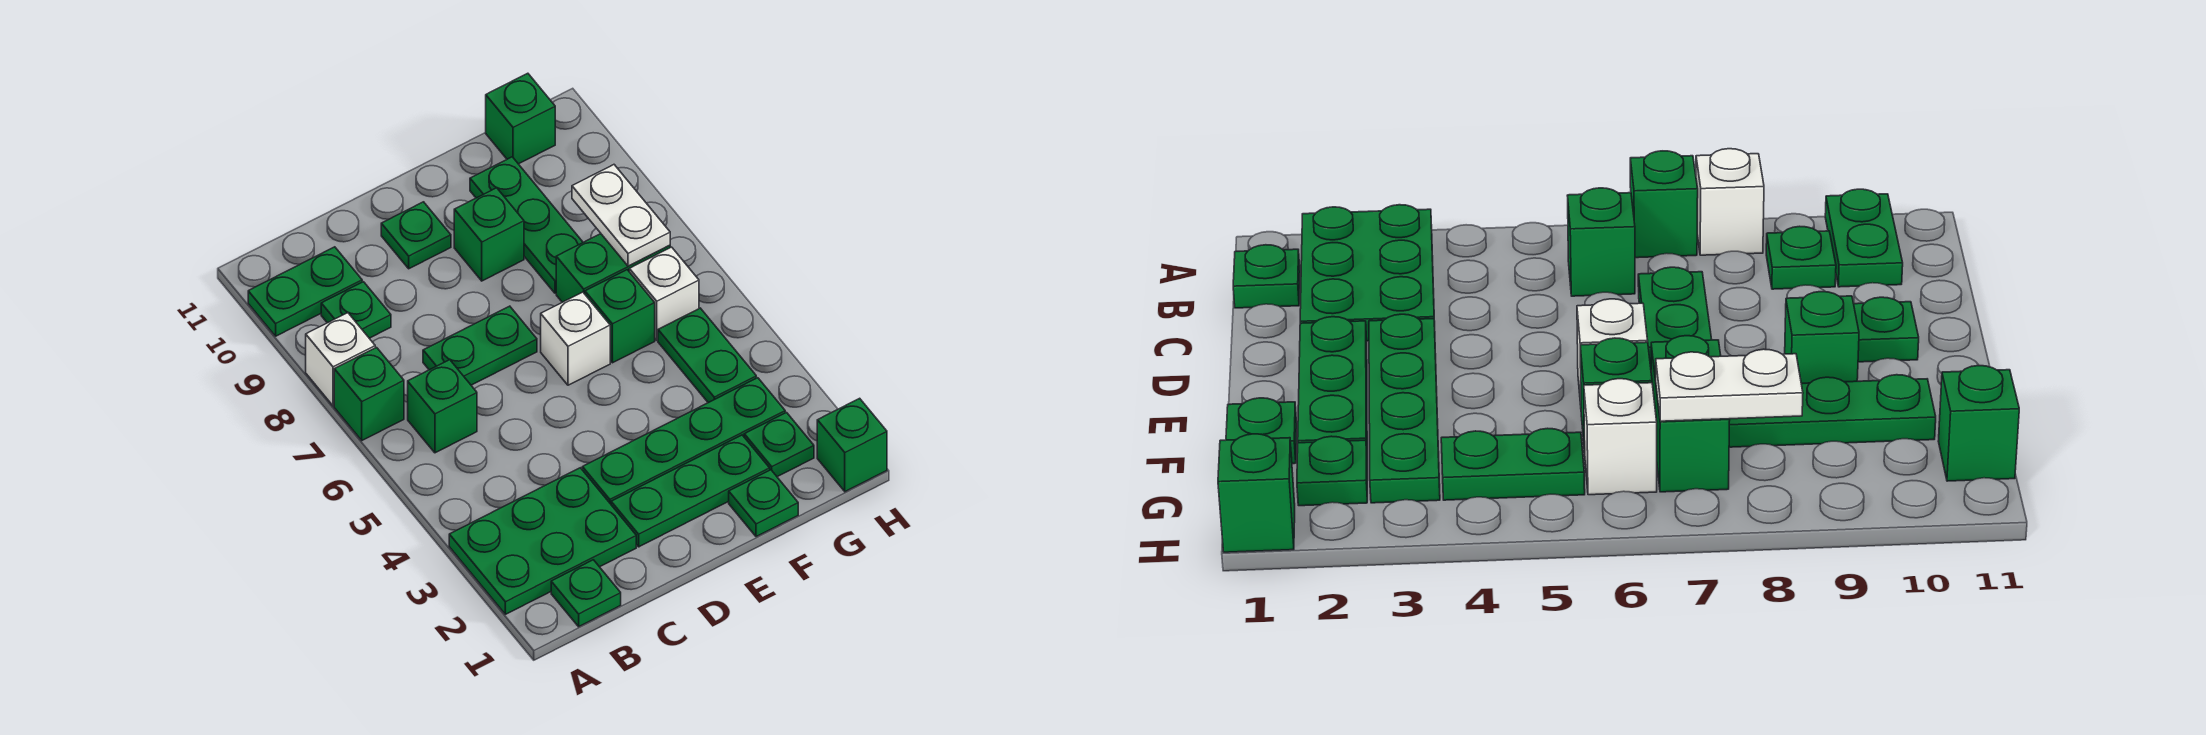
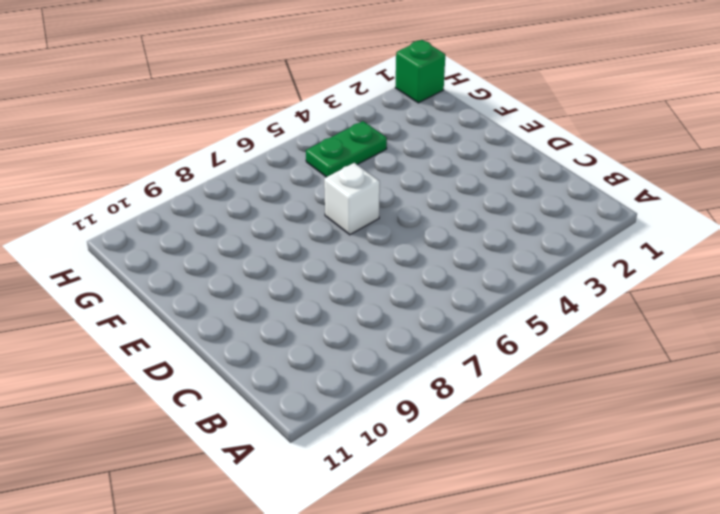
none -> green 2x3 plate [449,468,636,614]
none -> green 1x1 brick [334,348,404,440]
none -> white 1x1 brick [306,313,375,406]

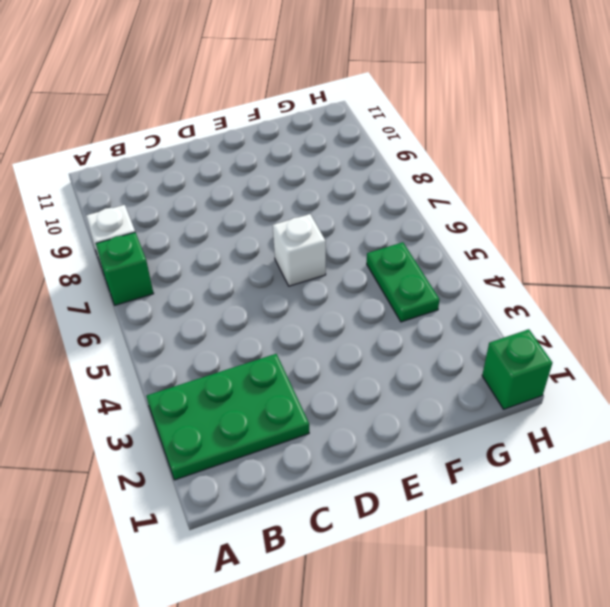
none -> green 1x2 plate [248,247,362,336]
none -> green 1x1 plate [551,560,621,627]
none -> green 1x1 brick [408,360,477,453]

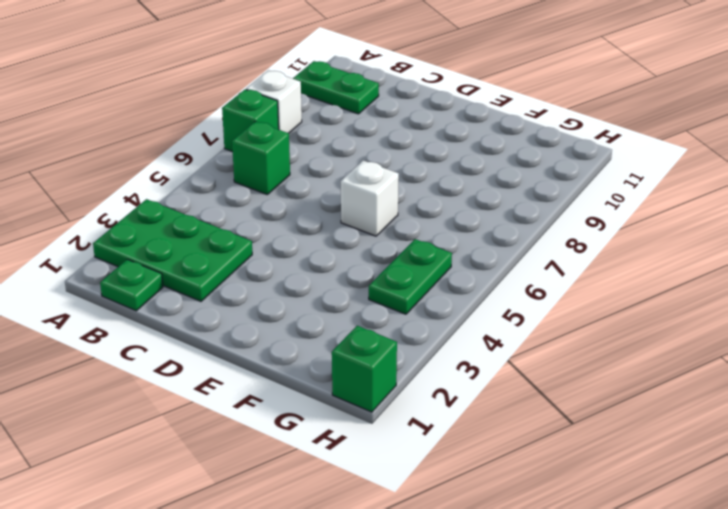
none -> green 1x1 plate [321,282,391,338]
none -> green 1x2 plate [423,306,537,385]
none -> green 1x3 plate [611,435,770,547]

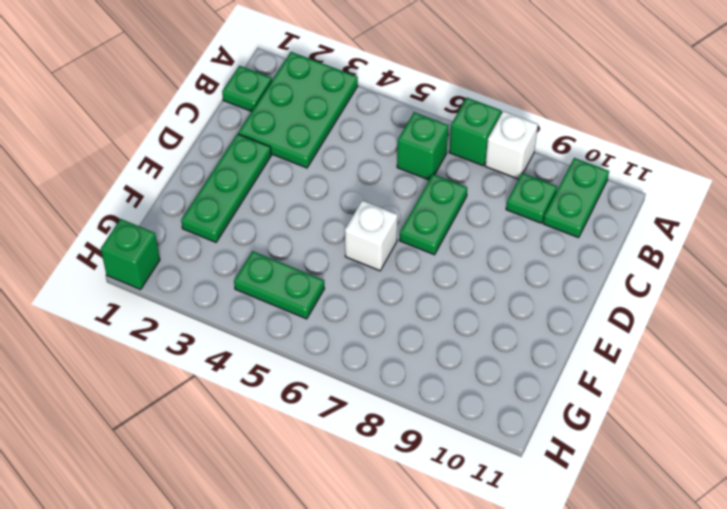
none -> green 1x4 plate [582,378,785,504]
none -> green 1x1 plate [381,202,451,269]
none -> green 1x1 brick [454,188,524,281]

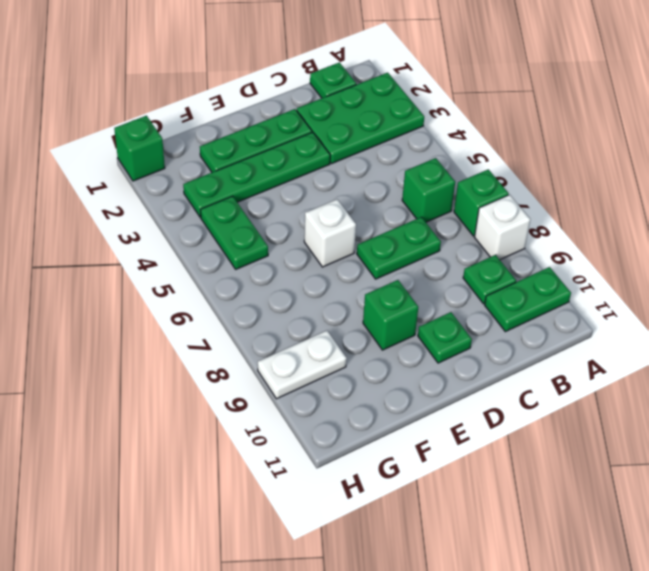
white 1x2 plate [258,331,347,399] -> white 1x2 plate turned to [572,165,670,266]
none -> green 1x1 plate [729,470,798,537]
none -> green 1x1 brick [585,270,655,363]
none -> green 1x2 brick [556,234,670,302]

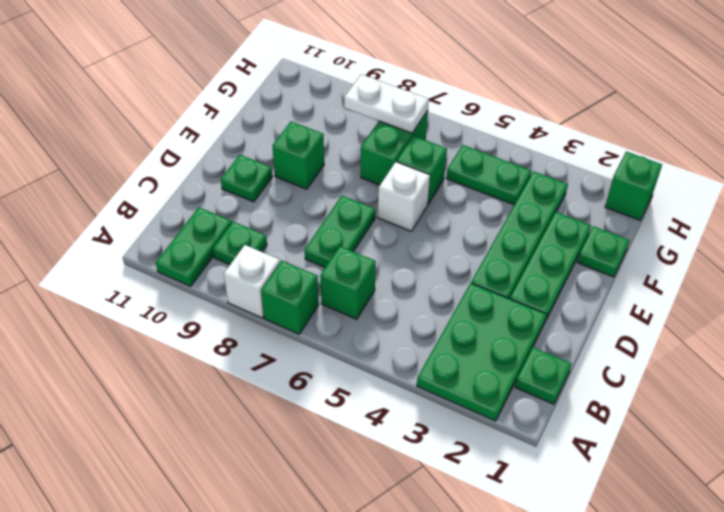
none -> green 1x3 plate [470,157,583,293]
none -> green 1x1 plate [744,413,814,477]
none -> white 1x1 brick [629,247,699,340]

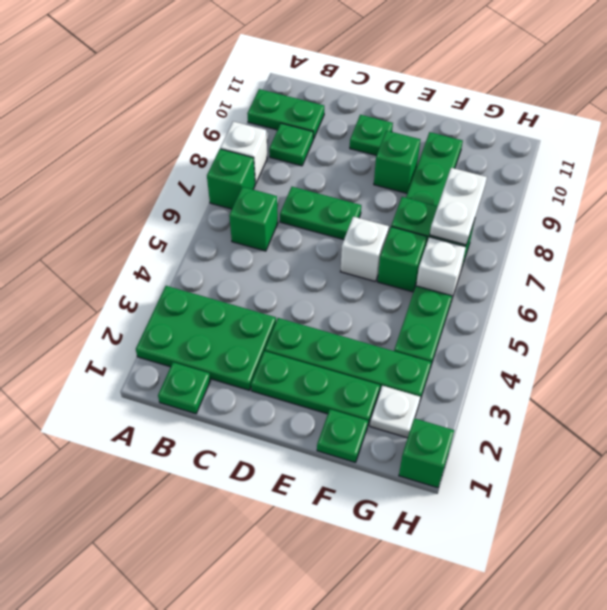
white 1x1 plate [370,386,420,438] -> green 1x1 plate [744,413,814,477]
none -> green 1x1 brick [486,73,555,164]

